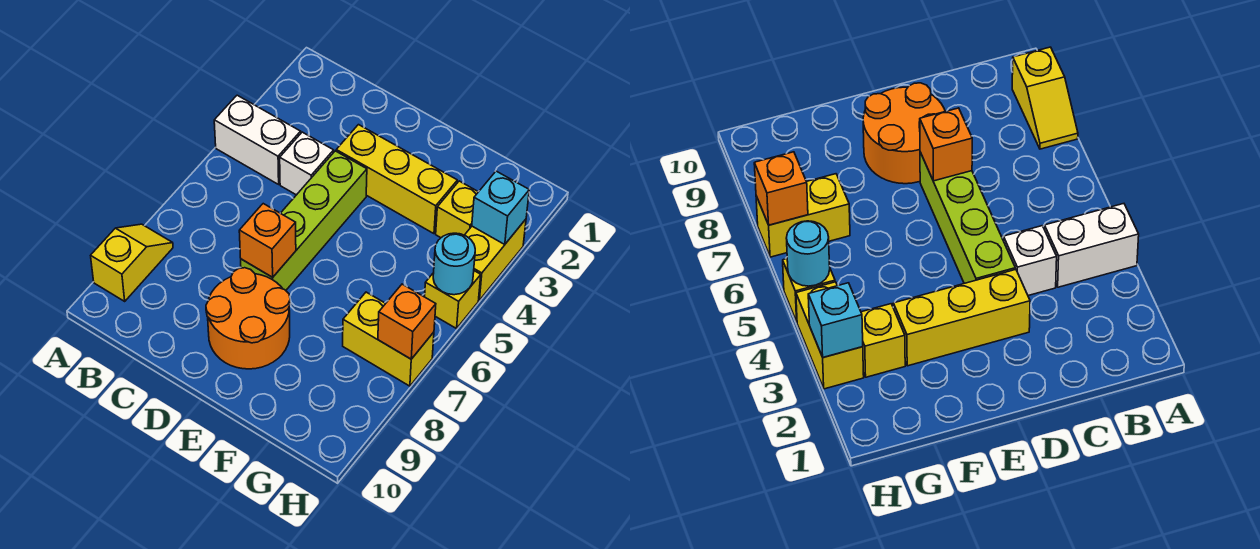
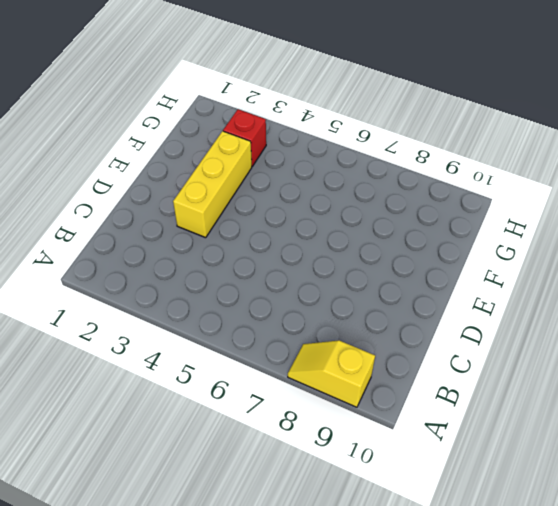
red 1x1 brick [223,109,266,166] -> yellow 1x1 brick [436,181,478,238]
none -> white 1x2 brick [214,95,301,184]
none -> white 1x1 brick [280,132,334,195]
none -> lime 1x4 brick [241,151,367,290]

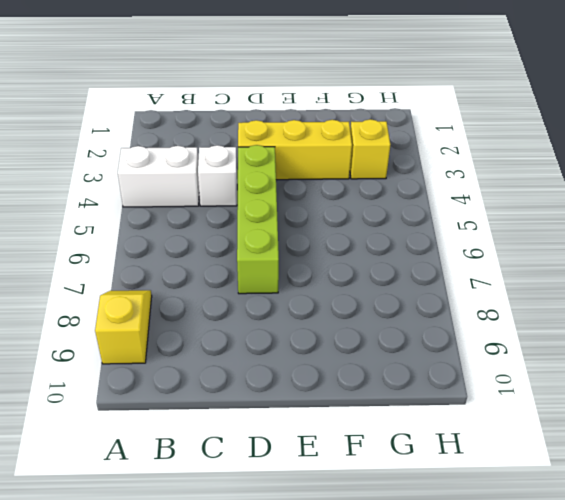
none -> orange 2x2 round brick [206,268,290,369]
none -> yellow 1x2 brick [343,292,434,386]
none -> yellow 1x2 brick [465,219,526,300]

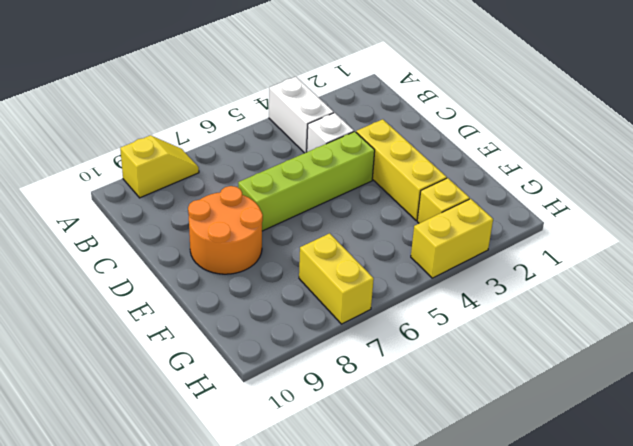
none -> yellow 1x1 brick [425,271,481,329]
none -> orange 1x1 brick [239,204,296,277]
none -> cyan 1x1 brick [472,171,529,245]

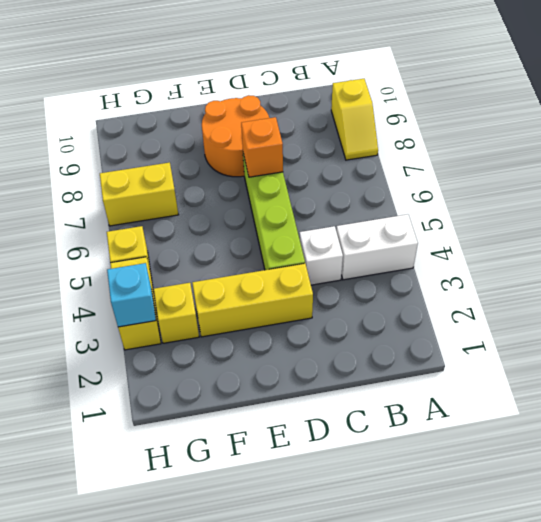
none -> cyan 1x1 round brick [433,233,475,295]
none -> orange 1x1 brick [378,284,436,359]

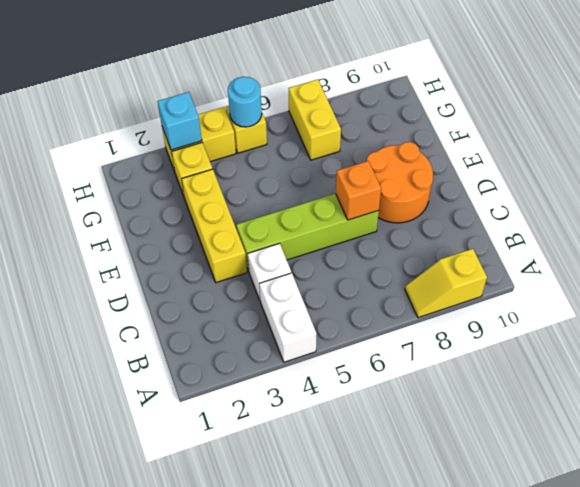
none -> orange 1x1 brick [378,284,436,359]

